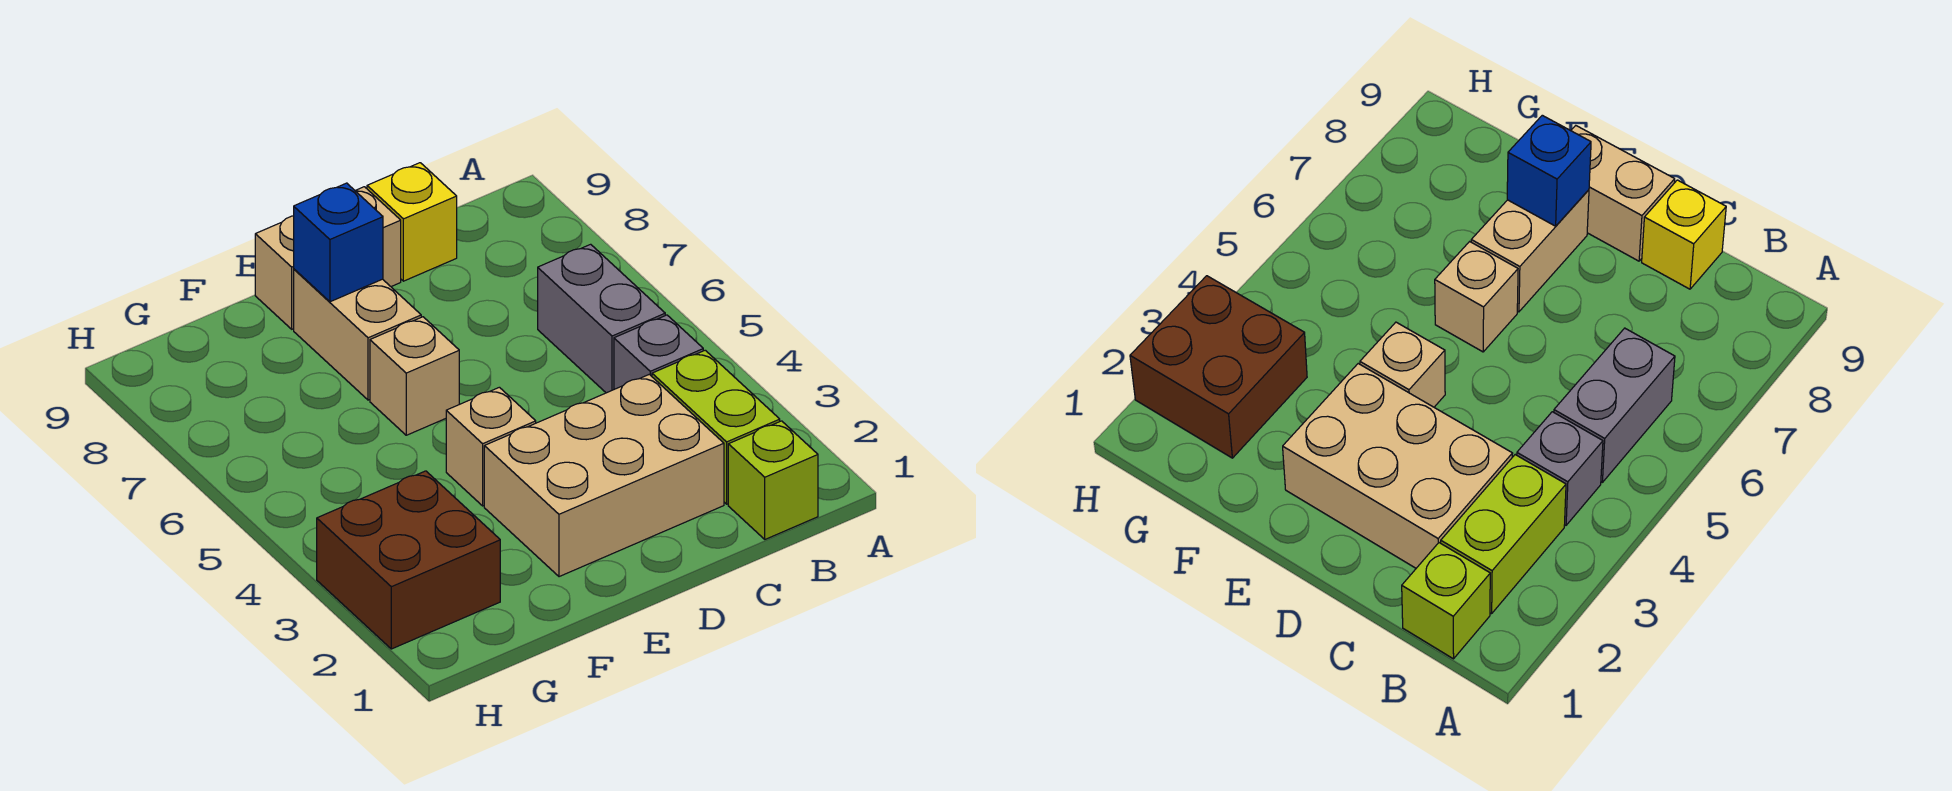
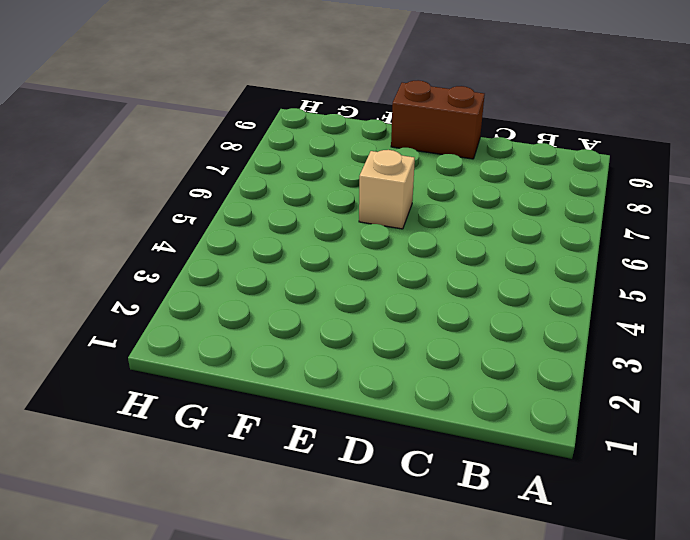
brown 1x2 brick [391,80,485,159] -> tan 1x2 brick [255,187,401,329]
none -> lime 1x1 brick [728,421,818,539]
none -> lime 1x2 brick [652,350,780,504]
none -> grey 1x1 brick [614,315,703,389]

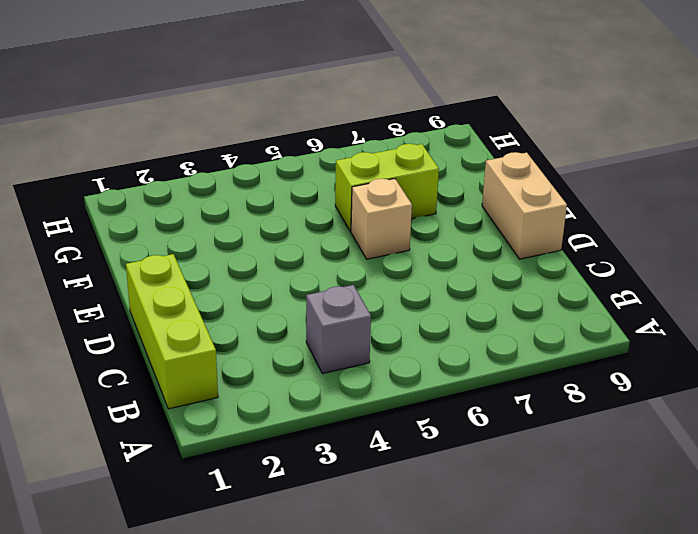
lime 1x3 brick [126,254,218,409] -> lime 1x1 brick [728,421,818,539]
lime 1x2 brick [335,144,439,231] -> lime 1x2 brick moved to [652,350,780,504]
none -> grey 1x2 brick [538,244,665,393]
none -> tan 2x3 brick [484,374,724,577]
none -> yellow 1x1 brick [367,163,457,281]

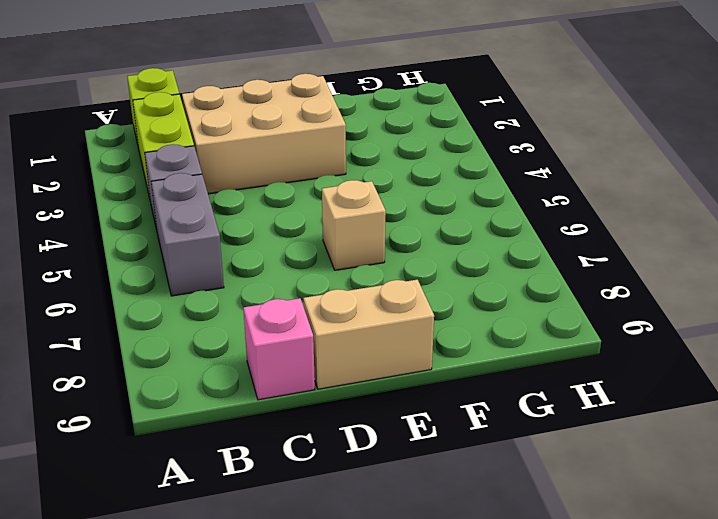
pink 1x1 brick [243,298,315,400] -> yellow 1x1 brick [367,163,457,281]
none -> tan 1x1 brick [446,387,536,506]
none -> tan 1x2 brick [294,269,421,400]
none -> brown 2x2 brick [317,471,500,649]

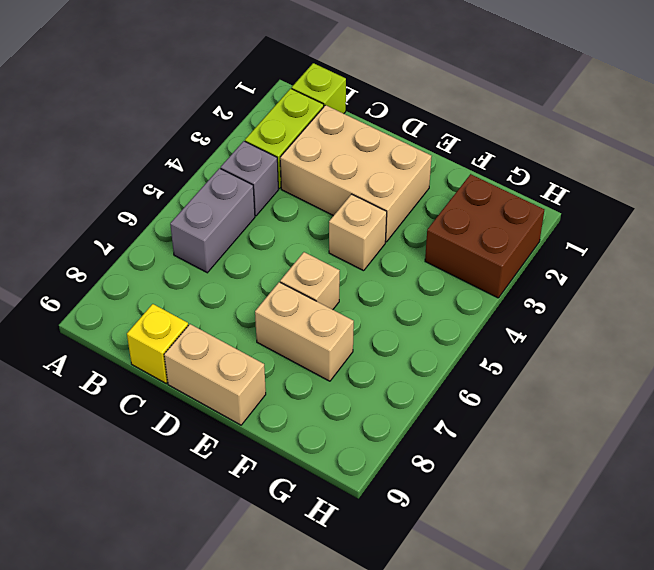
tan 1x2 brick [255,282,354,381] -> tan 1x2 brick turned to [294,269,421,400]
none -> blue 1x1 brick [294,183,383,302]

